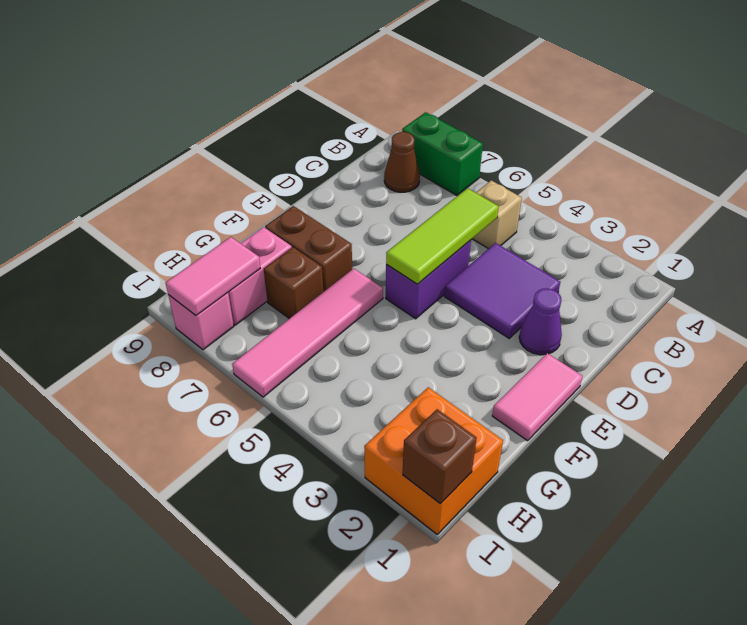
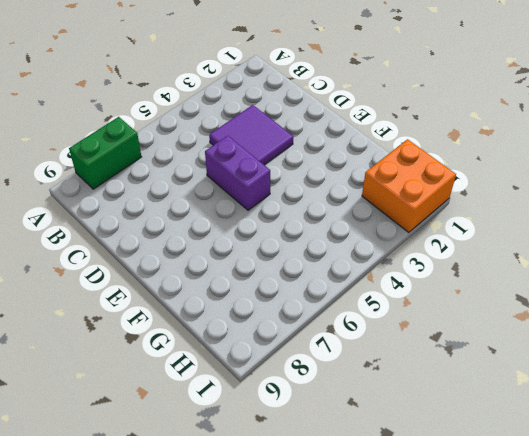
none -> tan 1x1 brick [472,180,522,249]
none -> brown 1x1 cone [384,132,420,192]
none -> purple 1x1 cone [519,288,562,355]

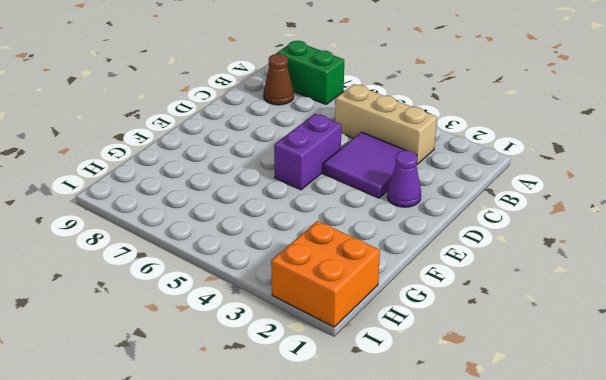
tan 1x3 brick [335,84,437,164] -> tan 1x1 brick [472,180,522,249]
none -> pink 1x2 tile [492,353,583,441]
none -> pink 1x4 tile [232,268,383,397]
none -> brown 1x2 brick [265,206,352,292]

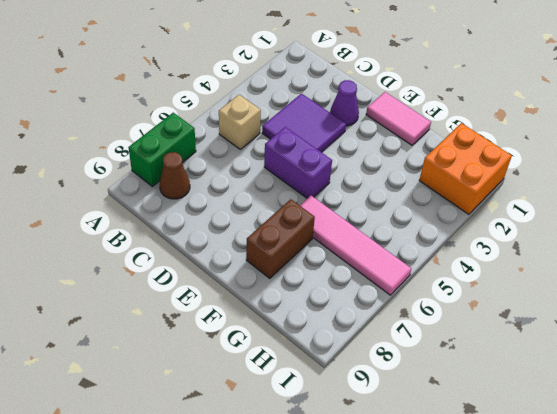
none -> brown 1x1 brick [264,247,323,319]
none -> pink 1x2 brick [228,227,292,325]
none -> pink 1x1 brick [168,293,234,350]

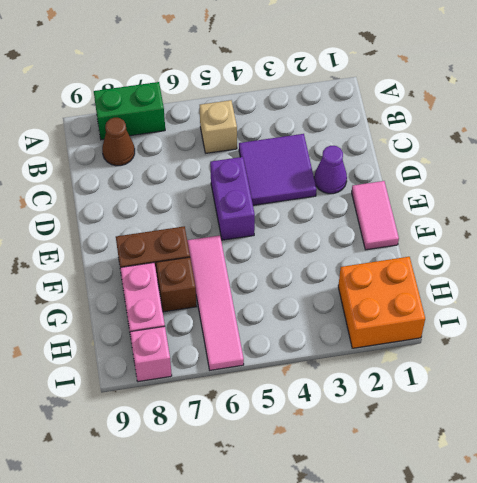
none -> lime 1x3 tile [386,188,499,284]
none -> pink 1x2 tile [165,237,260,315]
none -> brown 1x1 brick [403,409,477,504]

